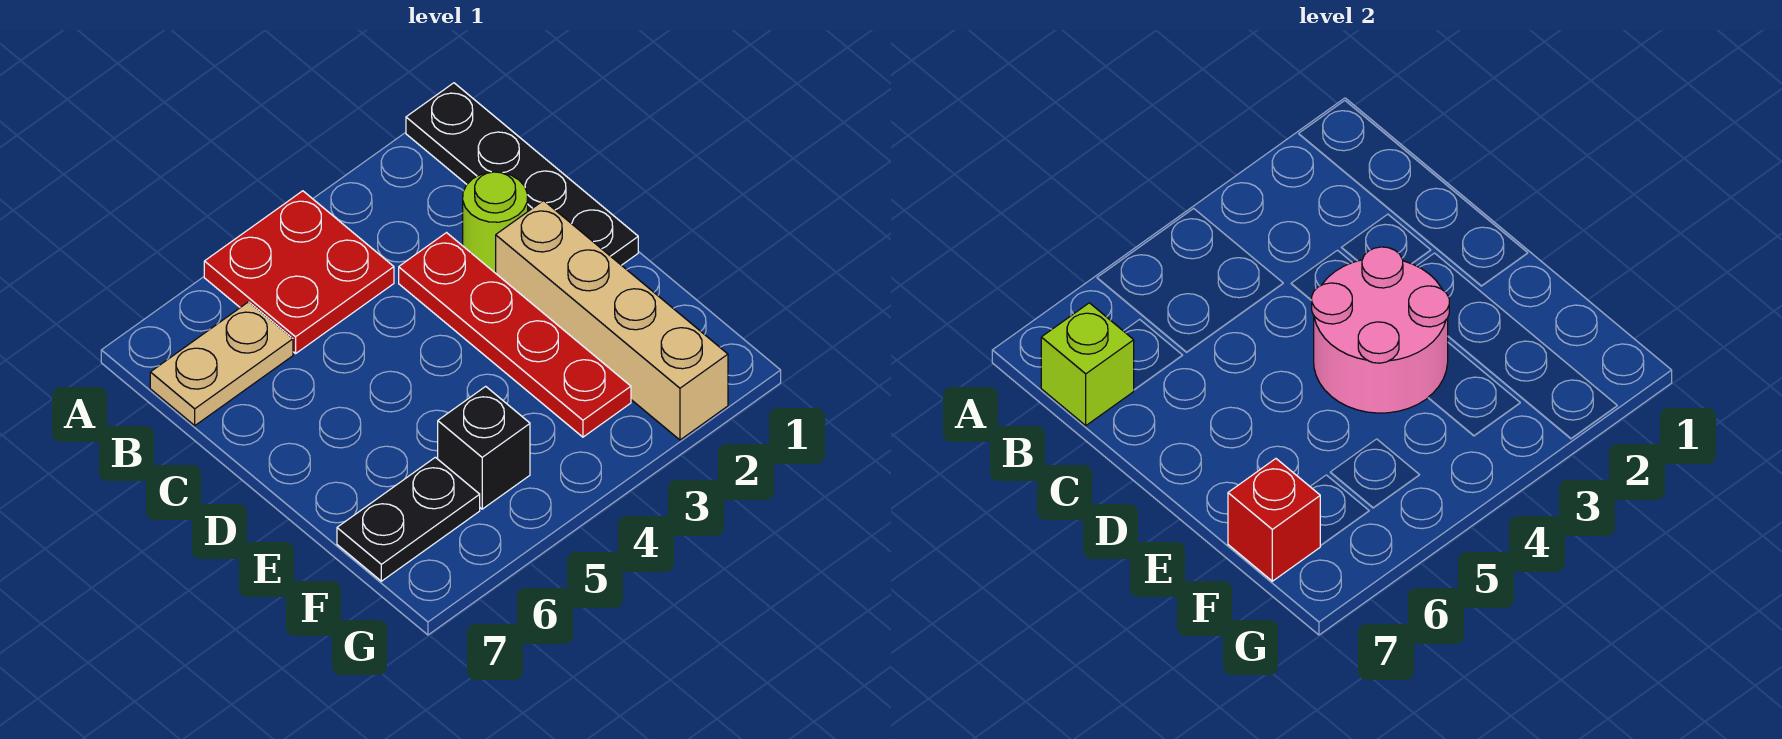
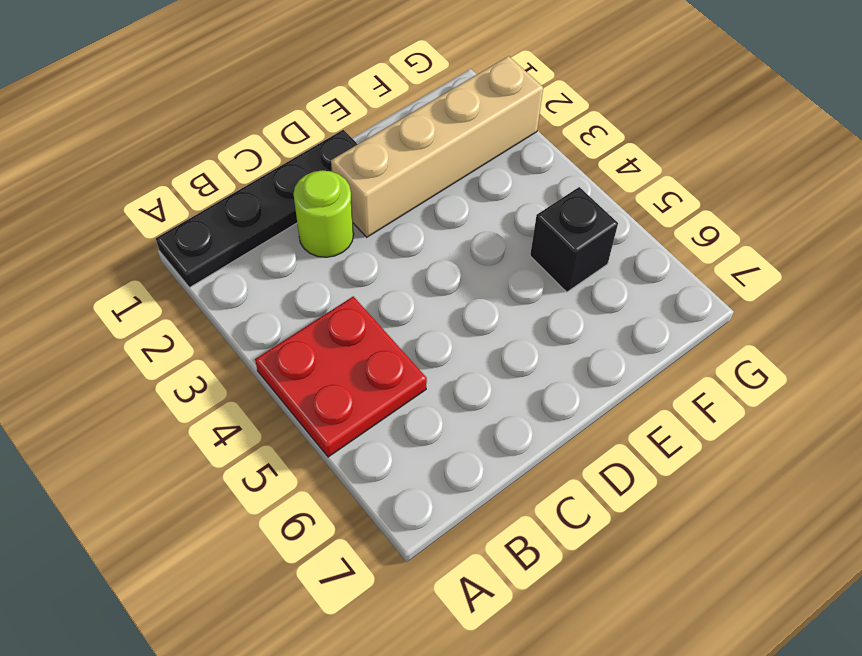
none -> tan 1x2 plate [150,302,293,426]
none -> red 1x4 plate [399,233,631,437]

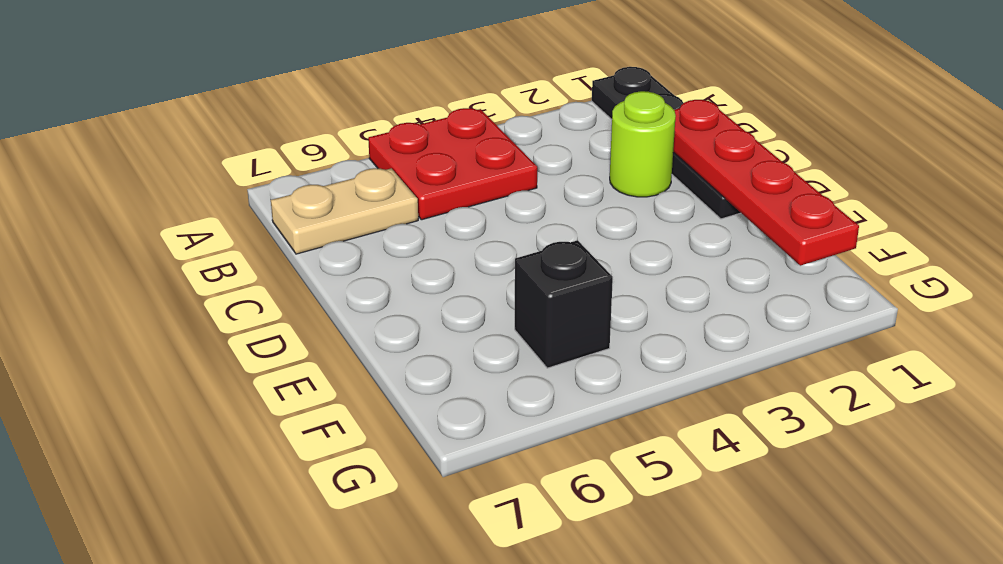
red 1x4 plate [673,100,859,266] -> red 1x4 plate moved to [399,233,631,437]
none -> tan 1x4 brick [496,201,728,440]
none -> black 1x2 plate [337,457,480,581]

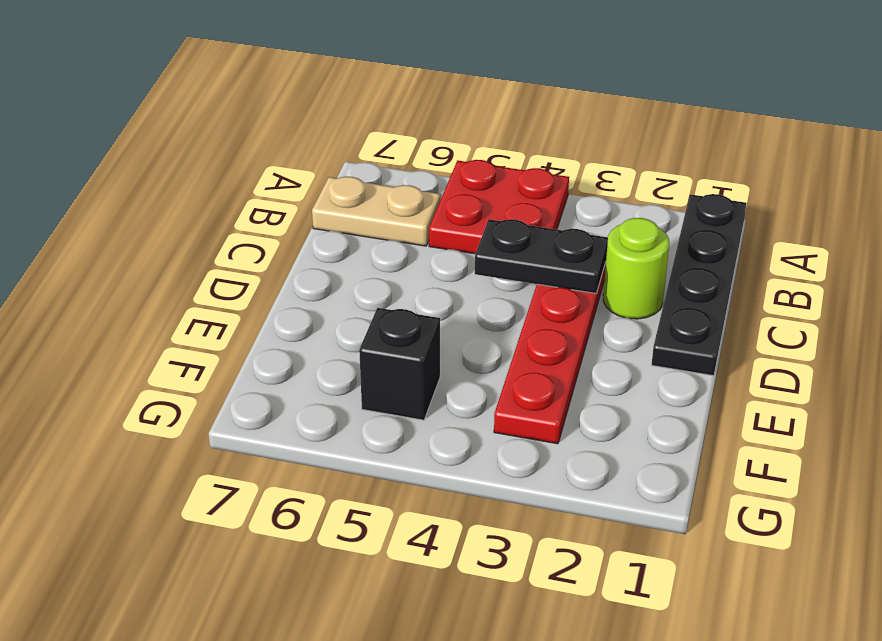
black 1x2 plate [475,219,608,294] -> black 1x2 plate moved to [337,457,480,581]
none -> tan 1x4 brick [496,201,728,440]
none -> lime 1x1 brick [1041,303,1134,426]

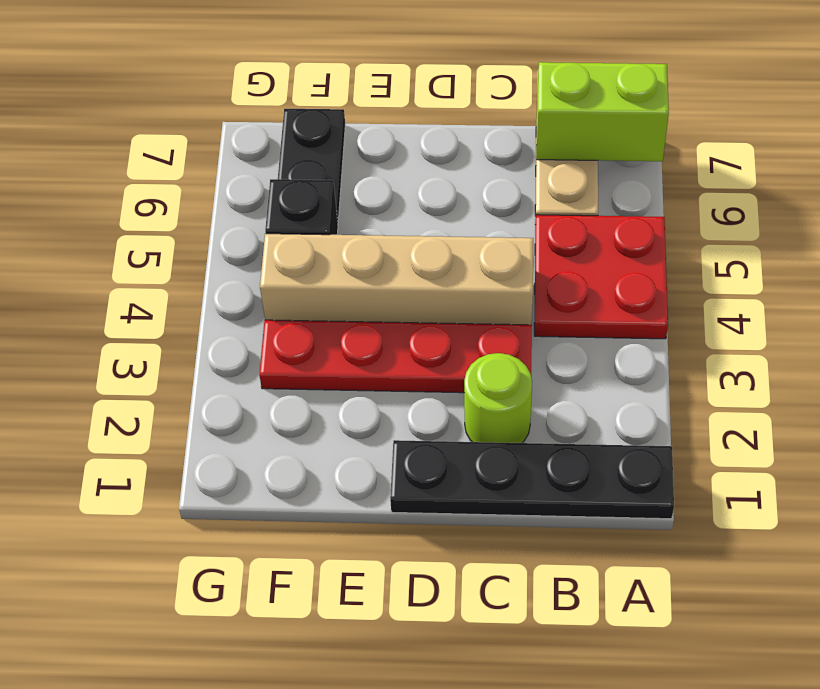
lime 1x2 brick [536,62,669,161] -> lime 1x1 brick [1041,303,1134,426]
tan 1x4 brick [260,234,533,325] -> tan 1x4 brick moved to [496,201,728,440]
none -> pink 2x2 round brick [1311,247,1449,413]
none -> red 1x1 brick [1228,459,1320,581]

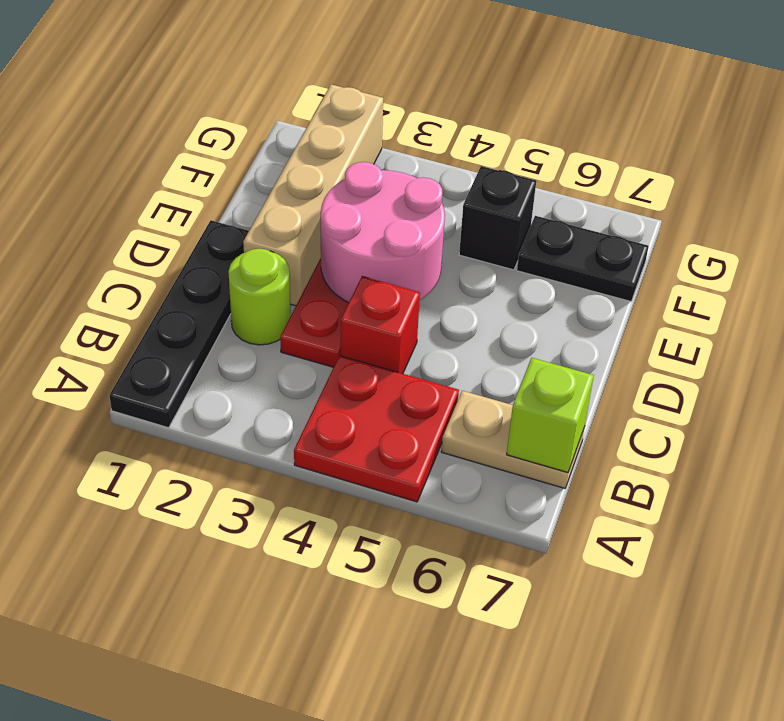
red 1x1 brick [340,276,420,374] -> red 1x1 brick moved to [1228,459,1320,581]

